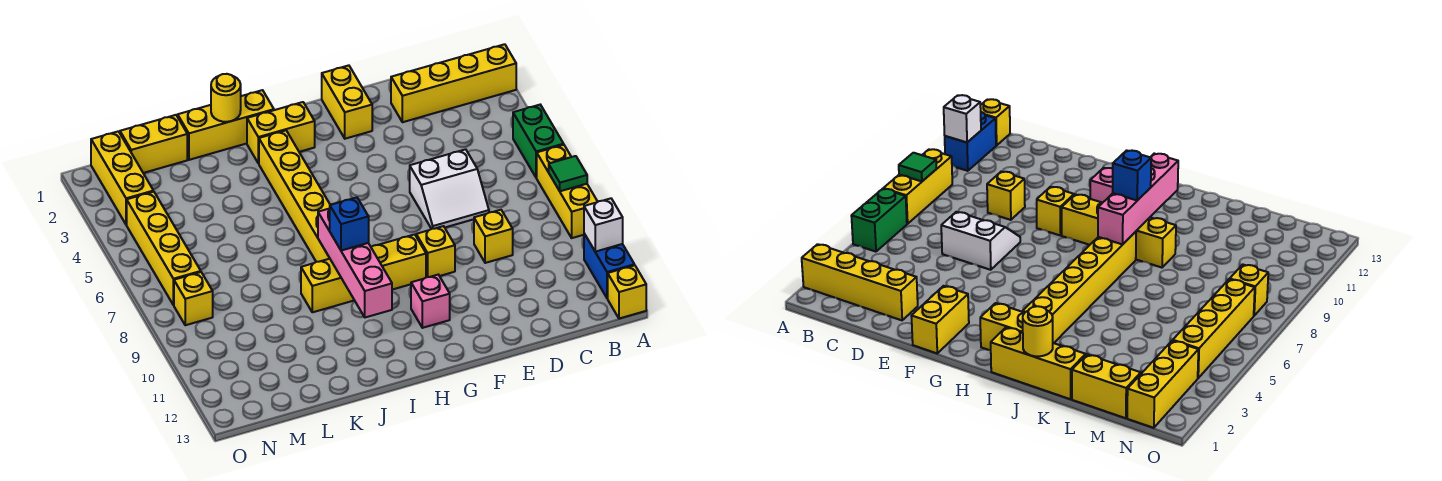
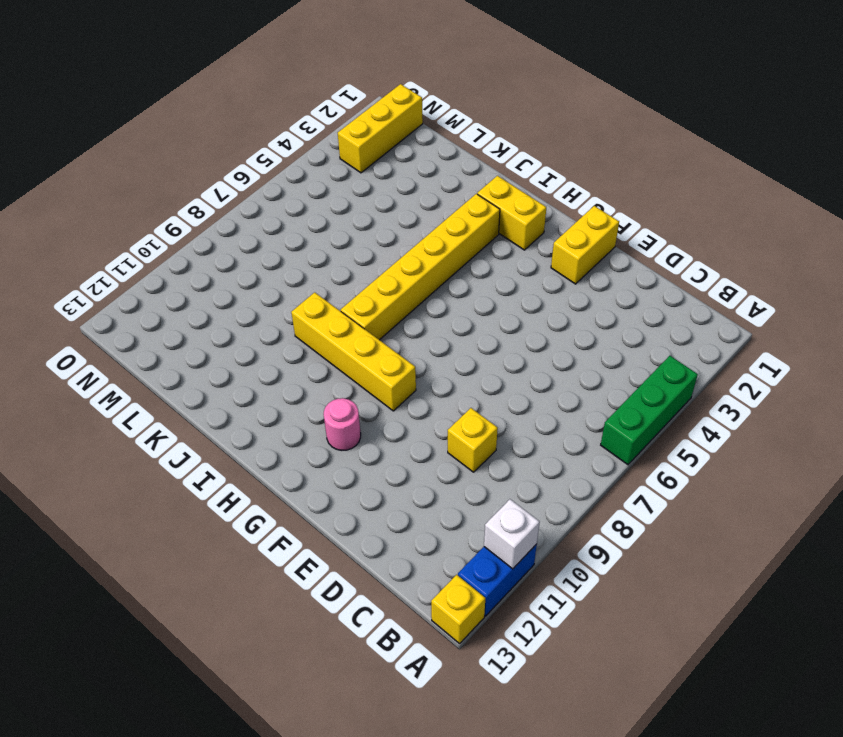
green 1x3 brick [601,356,698,465] -> green 1x2 brick [513,105,564,178]
pink 1x1 round brick [324,398,361,450] -> pink 1x1 brick [411,275,450,328]
none -> yellow 1x4 brick [391,44,516,122]
none -> yellow 1x3 brick [537,145,598,238]
none -> white 2x2 slope [410,149,489,229]

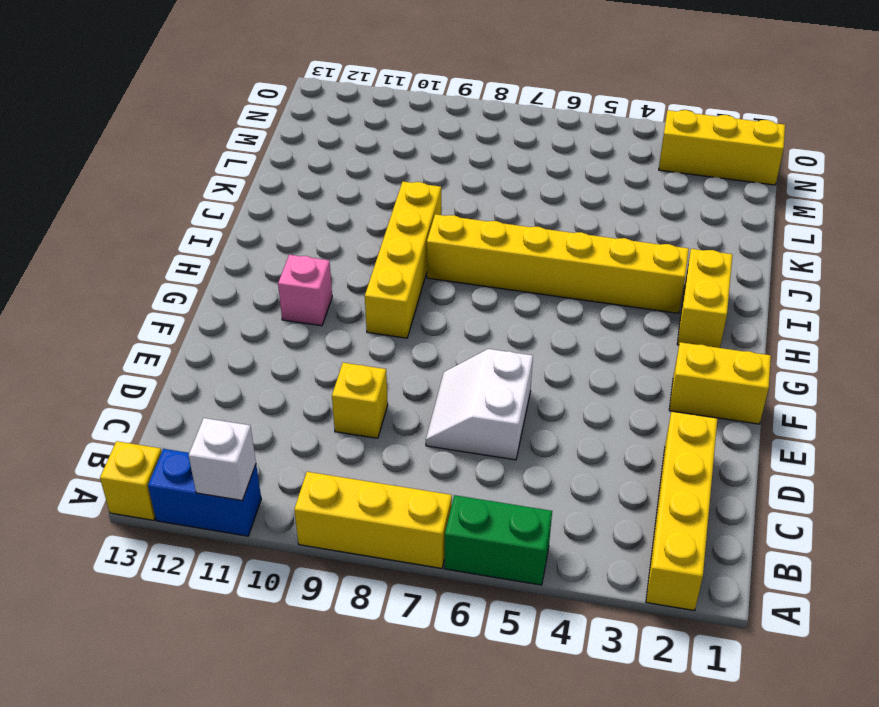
none -> yellow 1x1 brick [416,226,455,277]
none -> yellow 1x3 brick [178,90,274,160]
none -> yellow 1x2 brick [120,115,187,173]

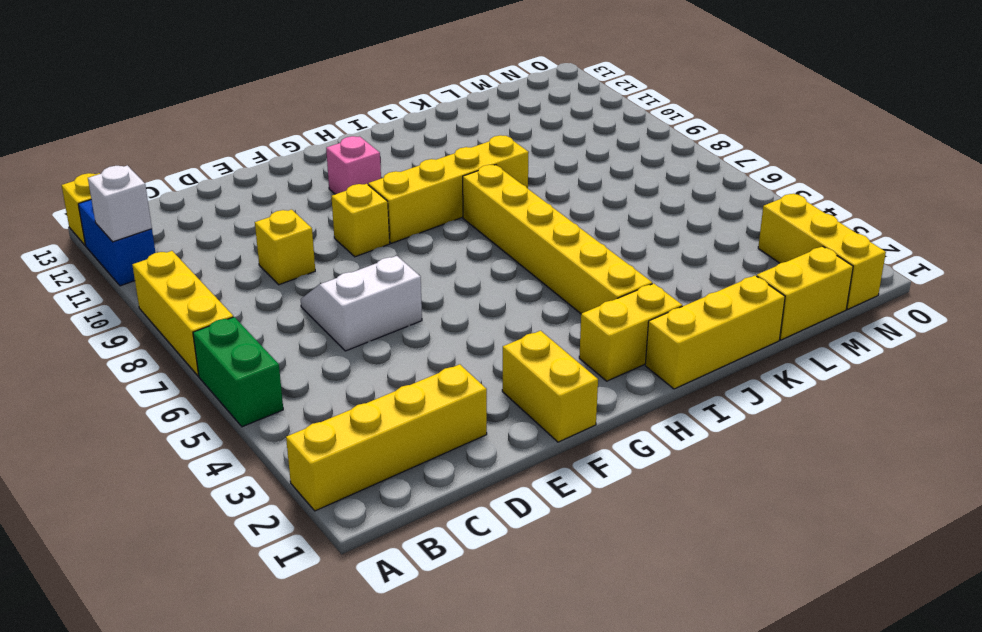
none -> yellow 1x4 brick [127,192,201,305]
none -> yellow 1x1 brick [174,272,213,325]
none -> green 1x1 tile [549,156,587,191]

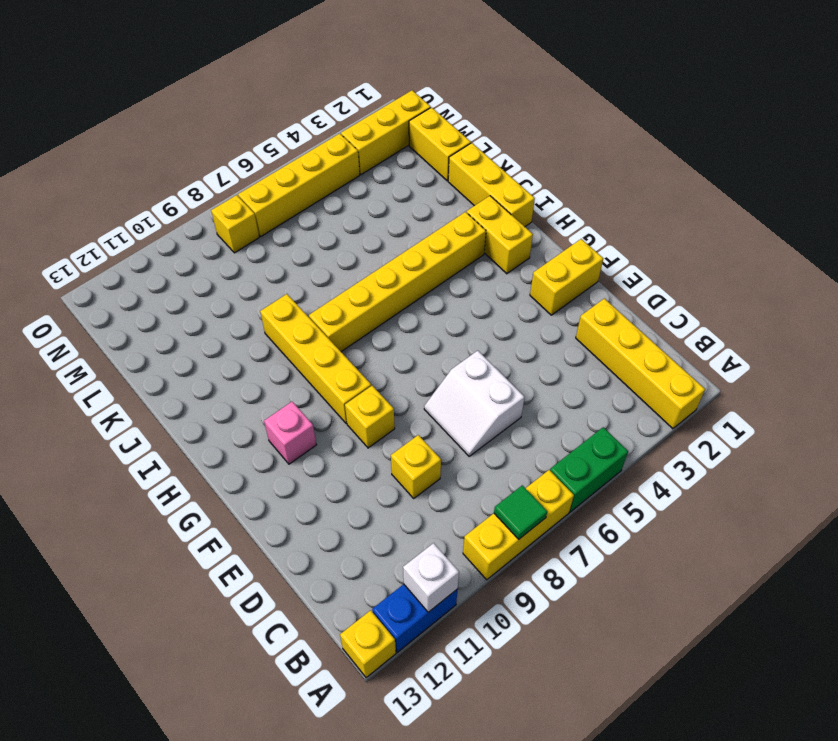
none -> pink 1x4 brick [318,208,392,317]
none -> yellow 1x1 round brick [211,74,241,122]
none -> blue 1x1 brick [330,197,369,251]

